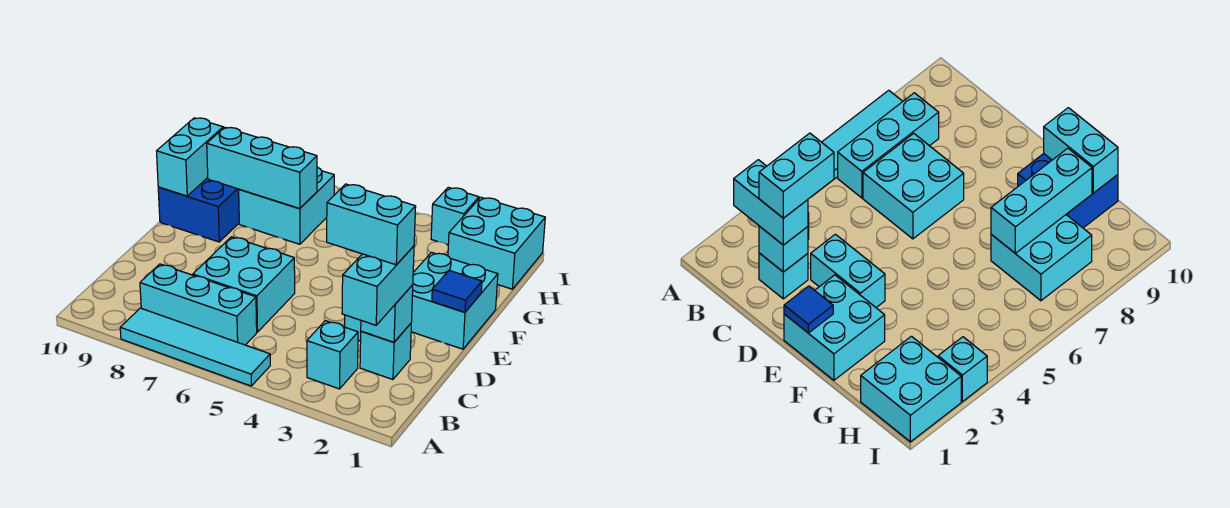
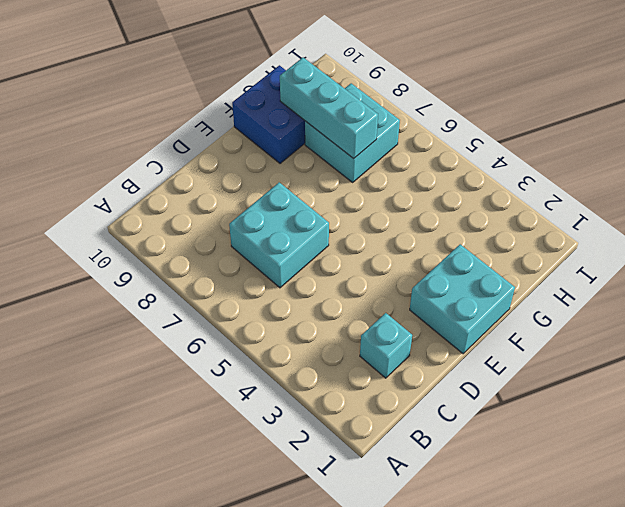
none -> cyan 1x4 tile [120,308,270,386]
none -> cyan 1x1 brick [307,321,358,389]
none -> cyan 1x3 brick [140,264,257,345]

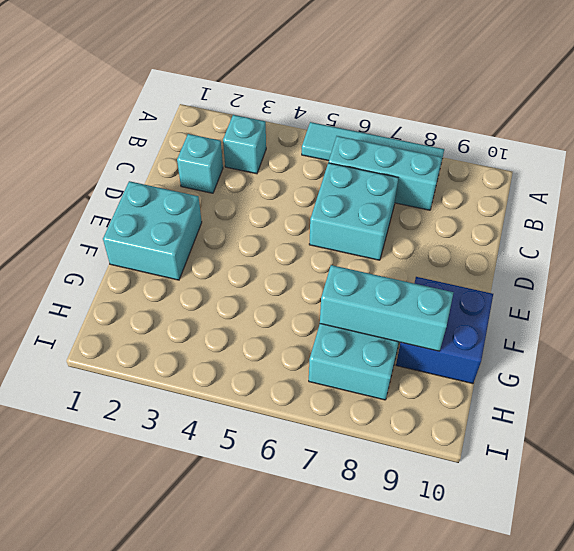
none -> cyan 1x2 brick [811,234,885,307]
none -> cyan 2x2 brick [448,197,545,289]
none -> cyan 1x1 brick [431,187,479,245]

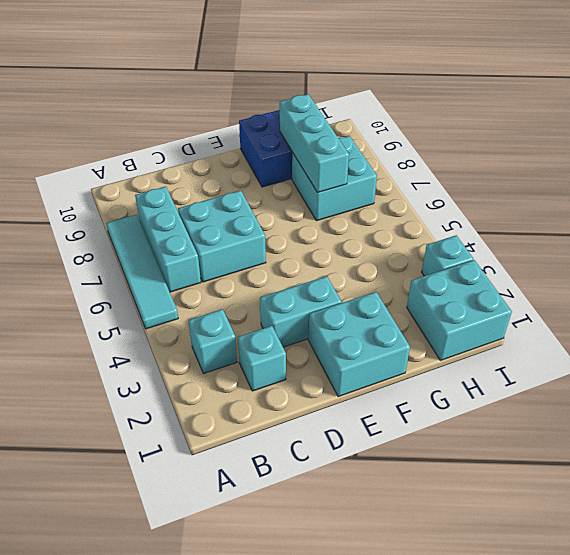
none -> cyan 1x1 brick [361,285,413,342]
none -> blue 1x1 tile [432,271,482,312]
none -> cyan 1x2 brick [157,118,223,196]

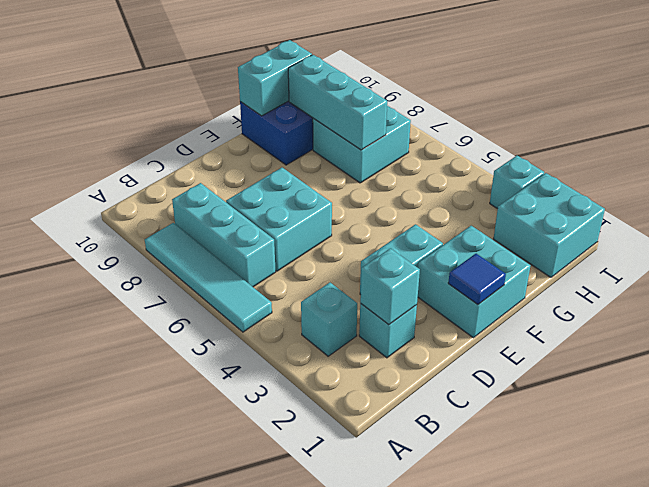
none -> cyan 1x2 brick [342,246,414,325]
none -> cyan 1x2 brick [327,184,416,265]

